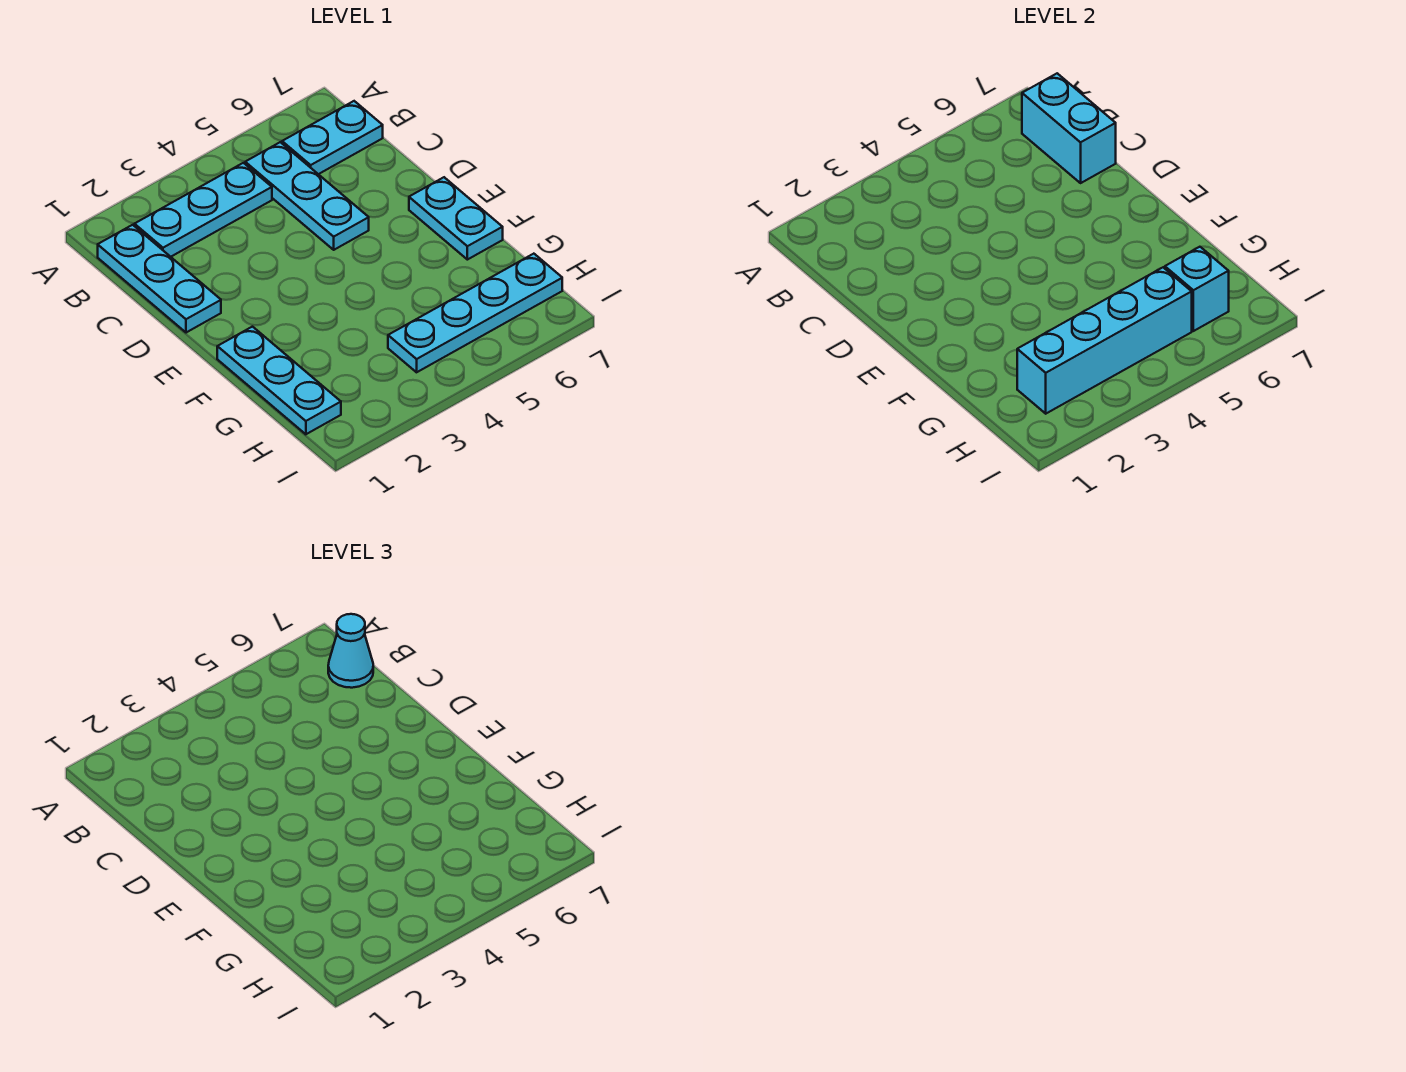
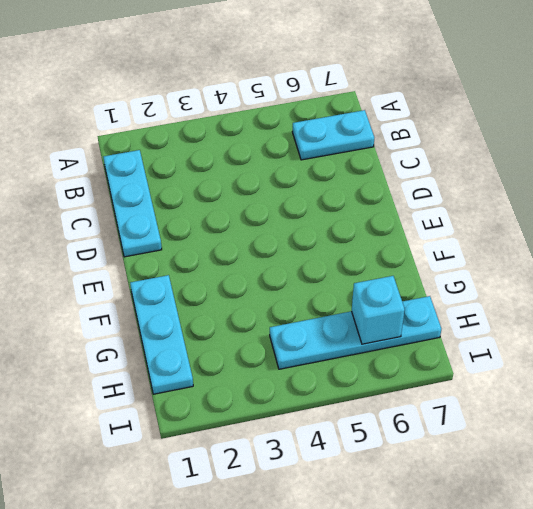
none -> cyan 1x3 plate [134,163,272,257]
none -> cyan 1x3 plate [245,142,369,250]

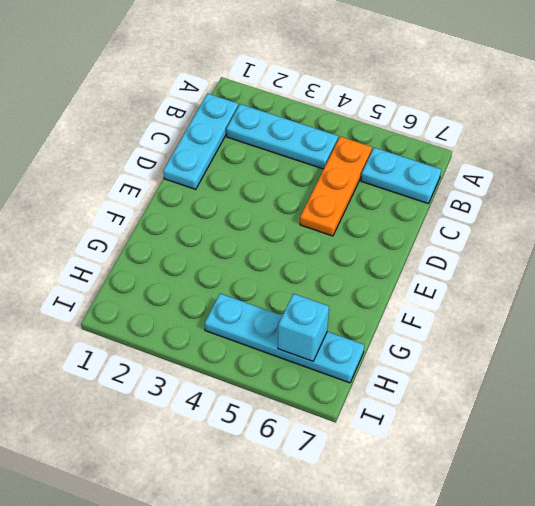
orange 1x3 plate [300,137,372,236] -> cyan 1x3 plate [245,142,369,250]
none -> cyan 1x2 plate [409,177,503,260]
none -> cyan 1x3 plate [217,327,341,434]

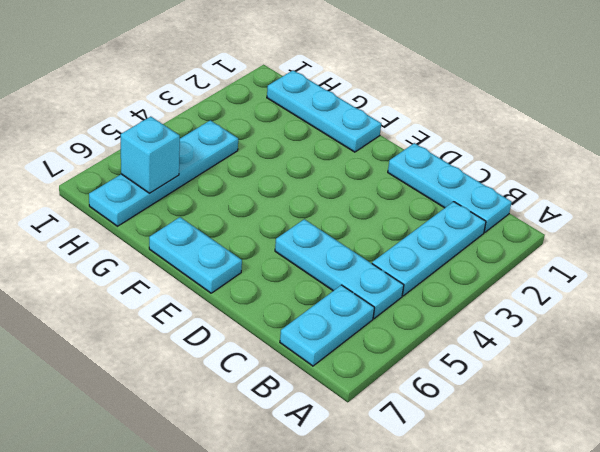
none -> cyan 1x2 brick [1022,73,1116,183]
none -> cyan 1x4 brick [1017,267,1192,414]

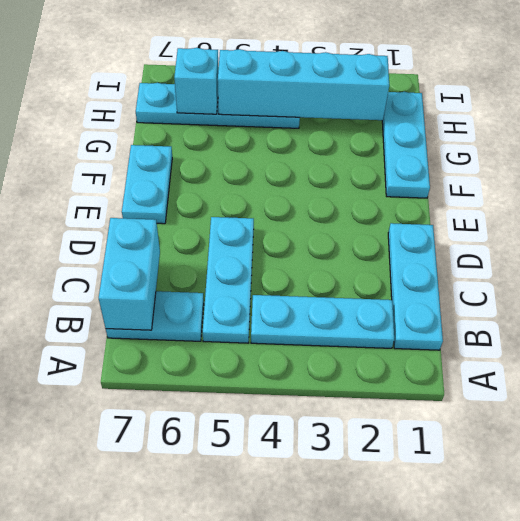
none -> cyan 1x1 cone [328,614,373,688]

